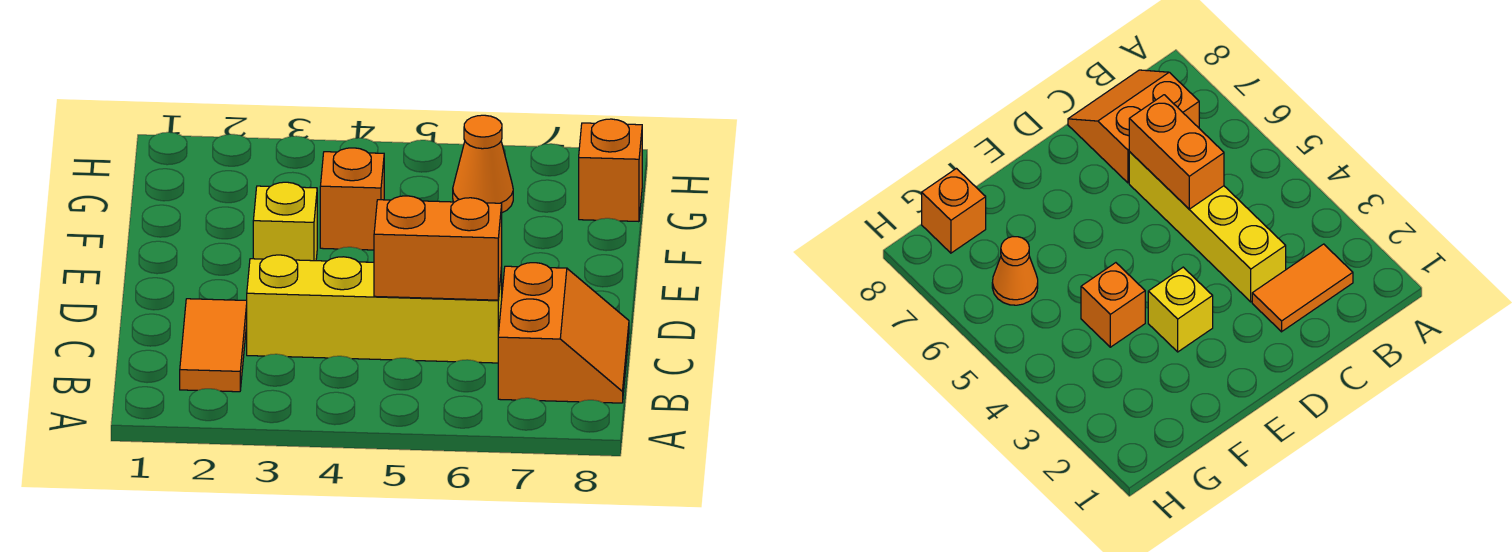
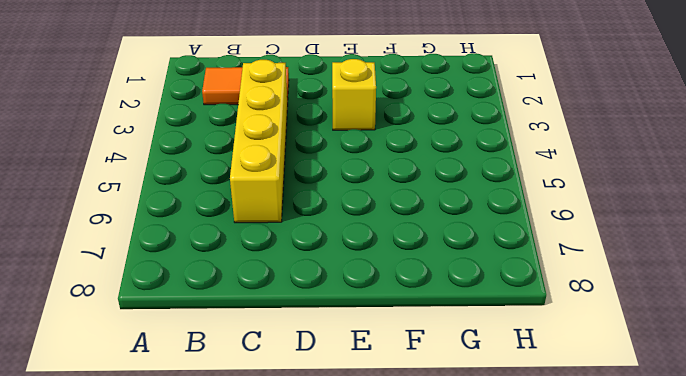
none -> orange 2x2 slope [498,263,629,403]
none -> orange 1x1 brick [320,148,384,250]

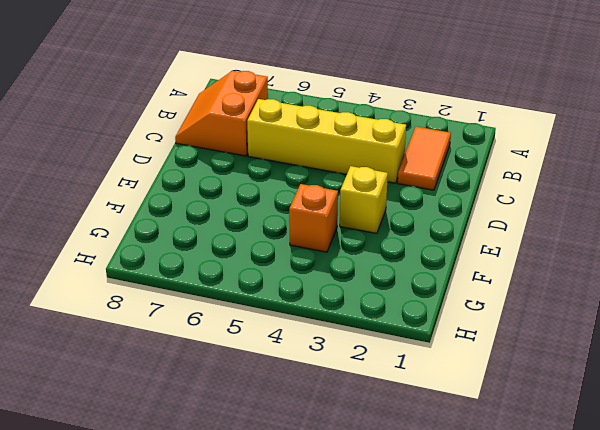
none -> orange 1x1 cone [453,115,513,213]
none -> orange 1x1 brick [579,119,642,222]

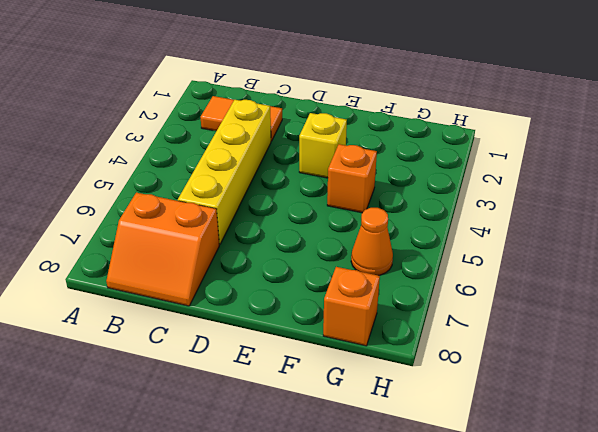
none -> orange 1x2 brick [374,196,502,300]

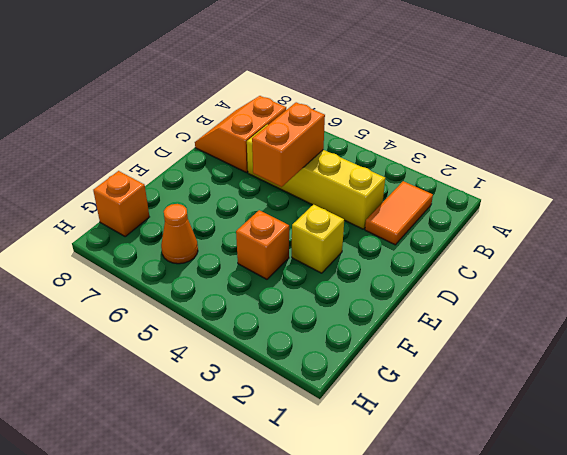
orange 1x2 brick [252,102,325,187] -> orange 1x2 brick turned to [374,196,502,300]

